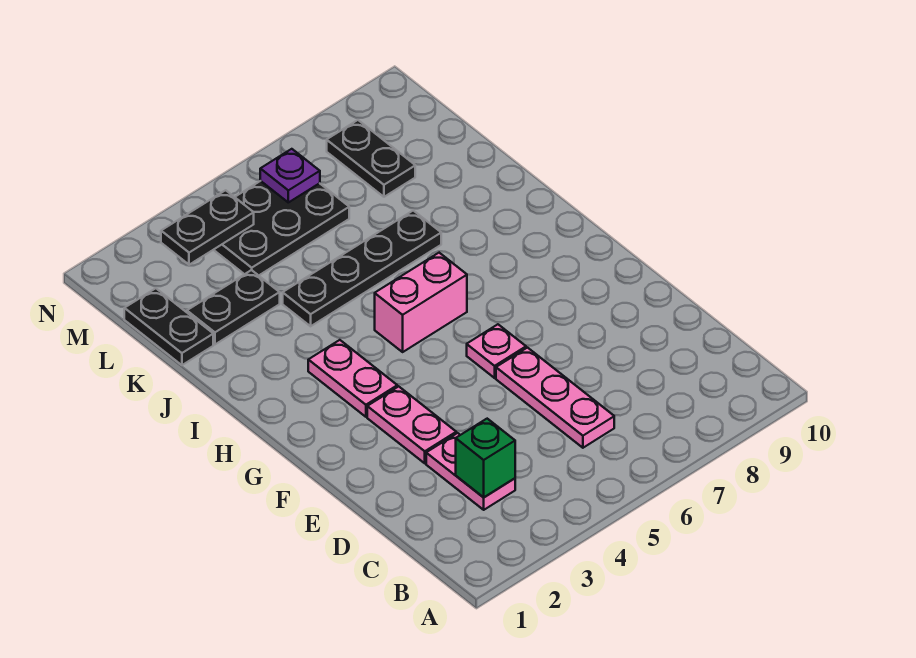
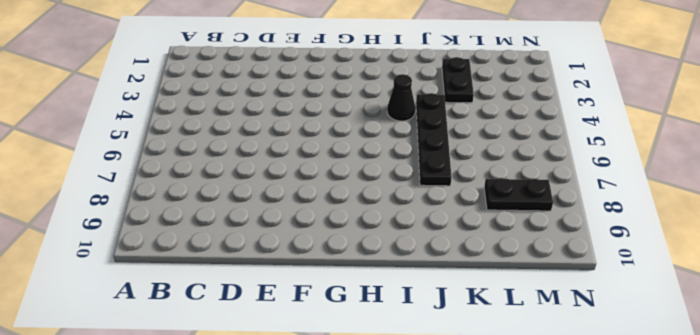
black 1x1 cone [387,74,415,121] -> none
none -> pink 1x2 plate [426,433,515,510]
none -> pink 1x3 plate [496,348,614,448]
none -> pink 1x2 plate [367,386,456,463]

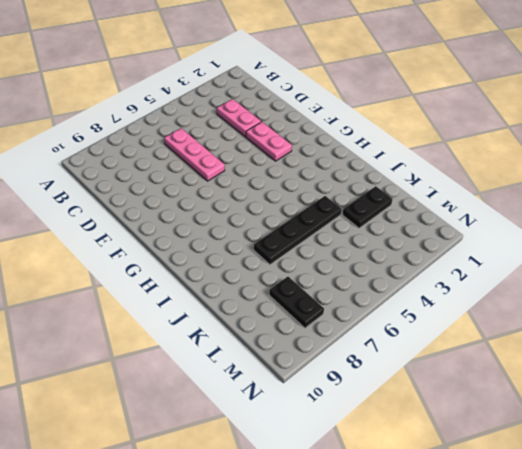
none -> pink 1x1 plate [467,324,526,378]
none -> pink 1x2 plate [308,340,397,417]
none -> pink 1x2 brick [375,253,467,352]

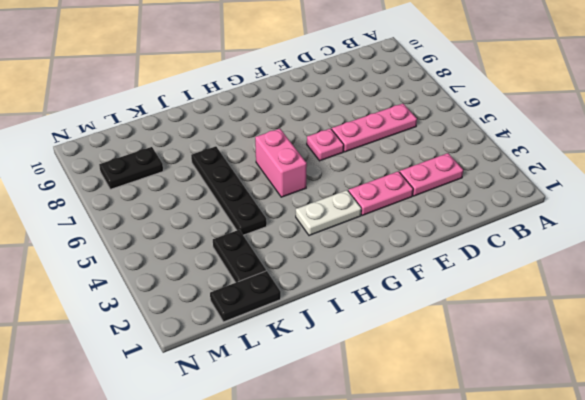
white 1x2 plate [296,190,361,236] -> pink 1x2 plate [308,340,397,417]
none -> black 2x3 plate [214,181,349,275]
none -> green 1x1 brick [456,419,515,497]
none -> black 1x2 plate [161,190,254,265]

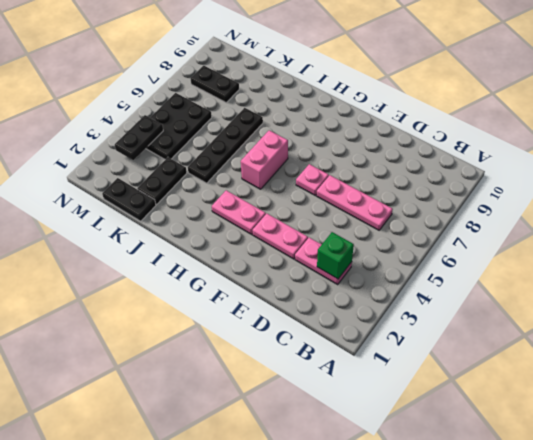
none -> purple 1x1 plate [260,149,320,202]

